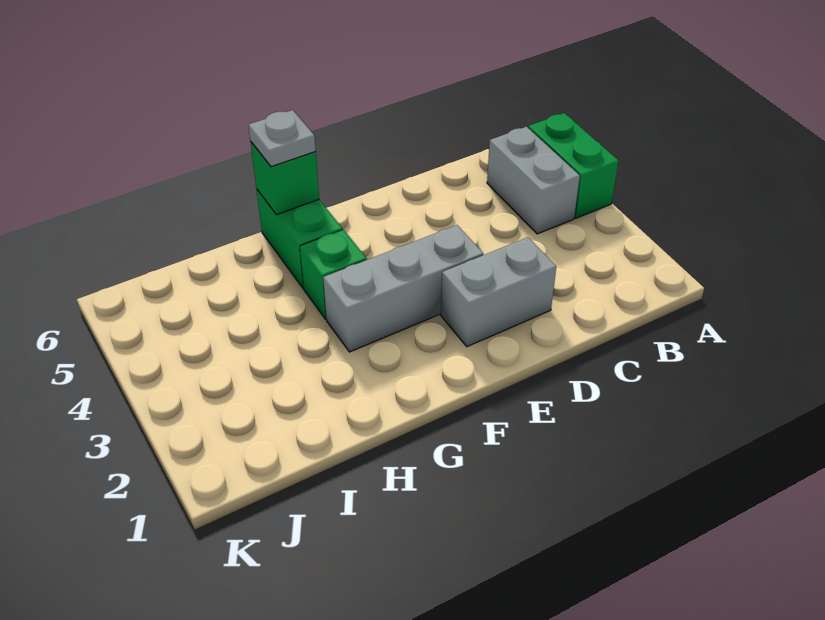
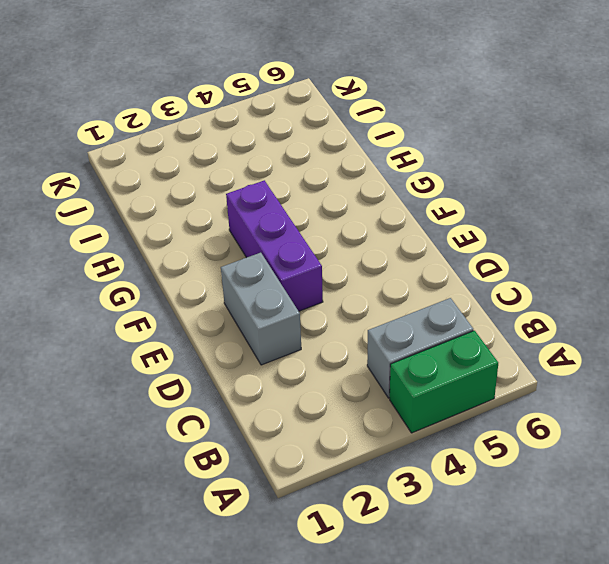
purple 1x3 brick [226,180,323,311] -> grey 1x3 brick [323,225,483,352]
none -> green 1x1 brick [300,230,367,319]
none -> green 1x2 brick [257,190,342,288]

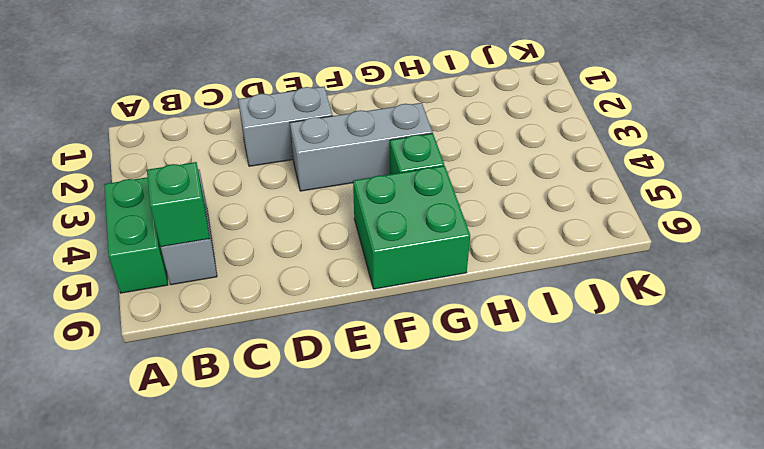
green 1x1 brick [147,162,210,247] -> green 1x1 brick moved to [251,142,319,215]
green 2x2 brick [353,166,470,289] -> green 1x2 brick [257,190,342,288]
none -> grey 1x1 plate [248,110,316,167]

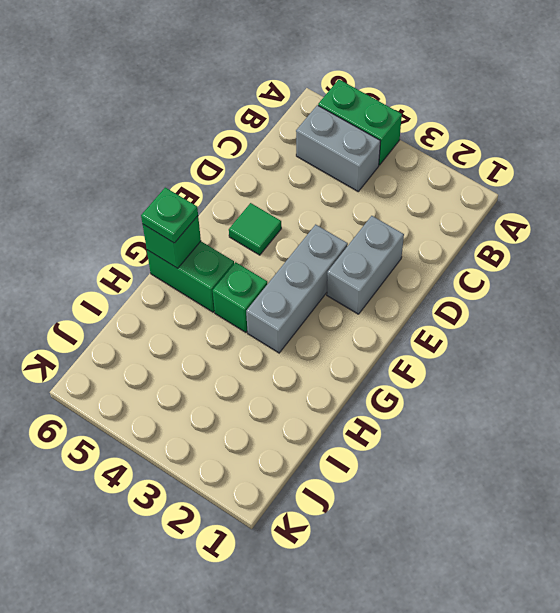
green 1x1 tile [229,203,281,255] -> none
green 1x1 plate [141,188,198,243] -> grey 1x1 plate [248,110,316,167]

